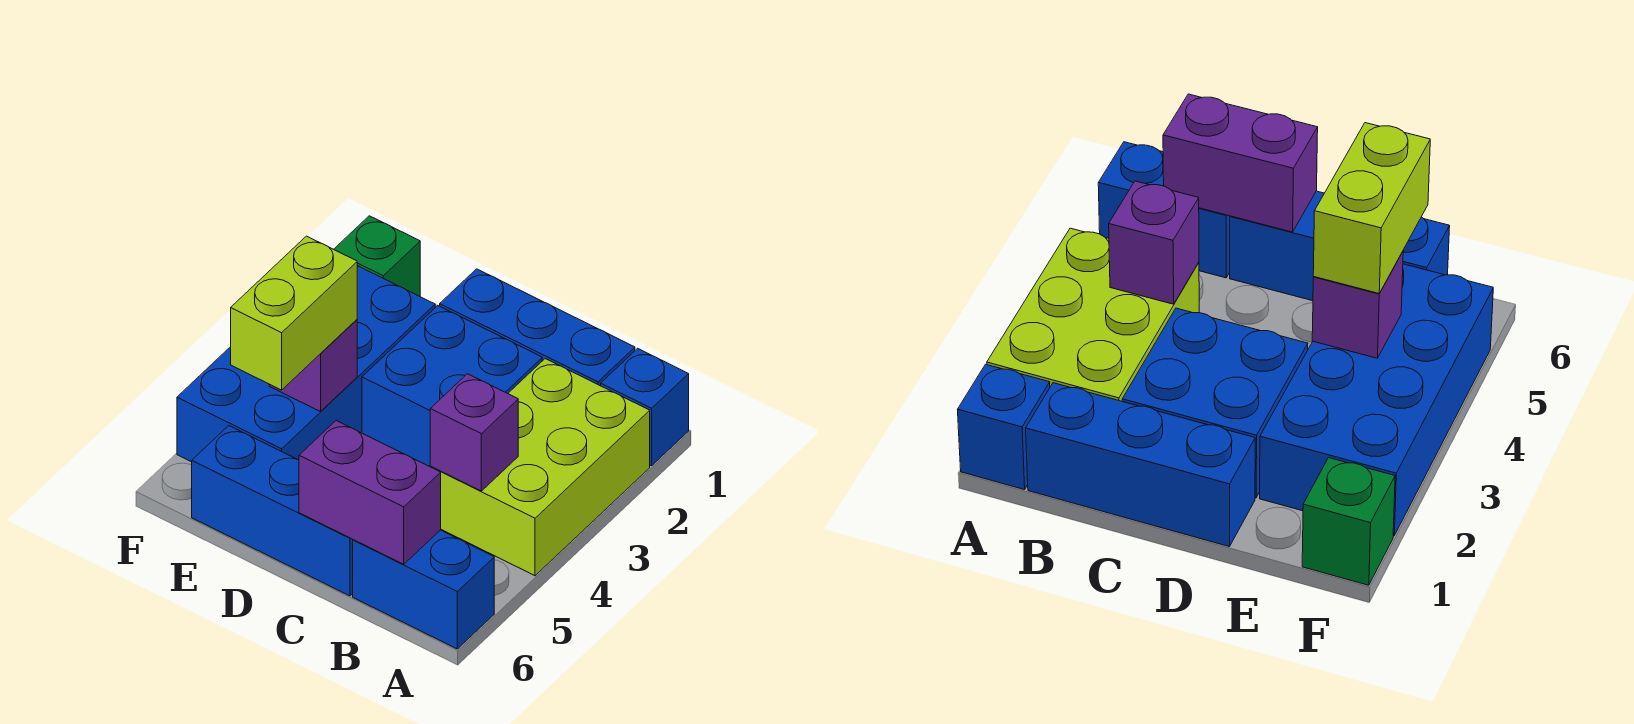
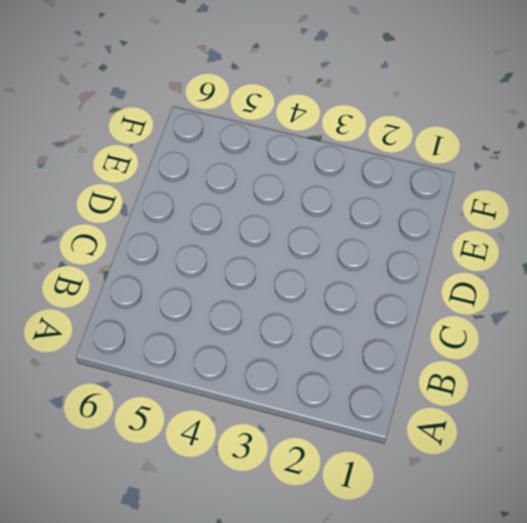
none -> blue 1x1 brick [601,348,689,466]
none -> lime 2x3 brick [431,359,650,576]
none -> blue 1x2 brick [353,530,494,649]

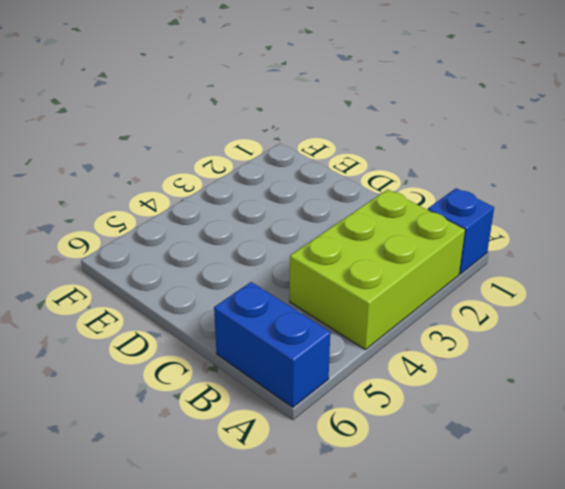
none -> blue 1x3 brick [440,269,635,386]
none -> blue 2x2 brick [362,306,542,467]
none -> blue 1x3 brick [192,426,353,596]

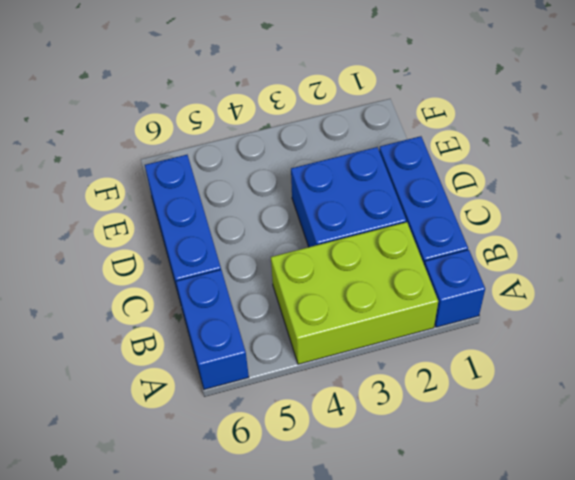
none -> blue 2x4 brick [177,266,435,462]
none -> green 1x1 brick [334,216,420,296]
none -> purple 1x1 brick [430,374,518,491]

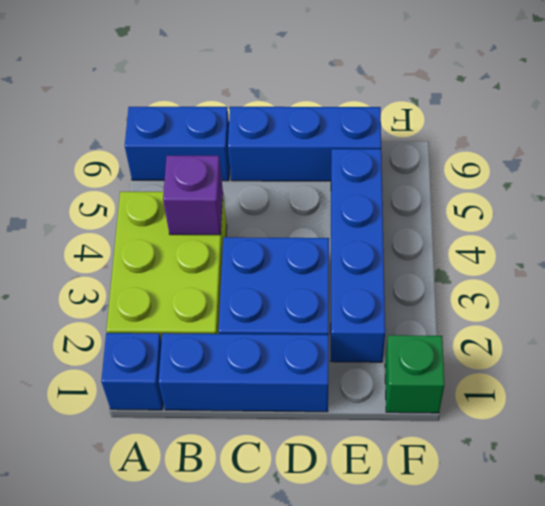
blue 1x4 brick [331,149,385,362] -> blue 2x4 brick [177,266,435,462]
none -> purple 1x2 brick [299,421,441,564]
none -> purple 1x1 brick [269,320,357,412]
none -> lime 1x2 brick [231,236,357,390]

